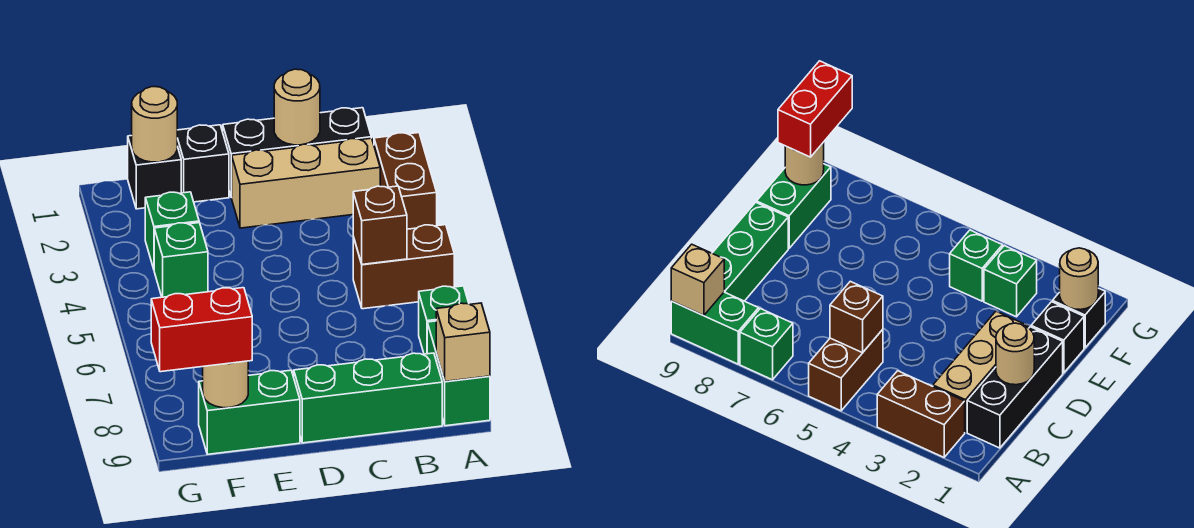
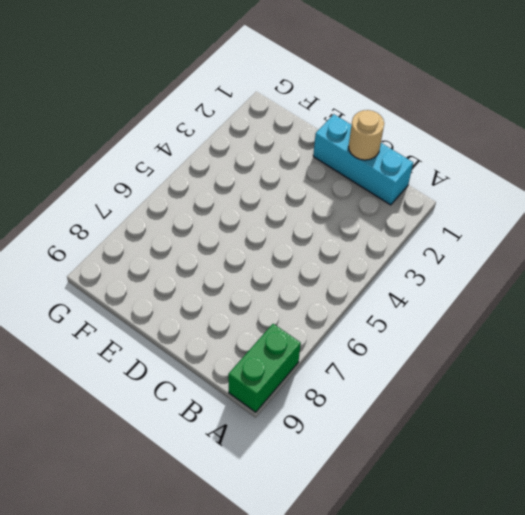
cyan 1x3 brick [313,114,413,205] -> black 1x3 brick [223,108,371,197]
none -> brown 1x2 brick [374,133,437,229]
none -> brown 1x2 brick [353,225,454,309]
none -> green 1x1 brick [419,286,469,354]

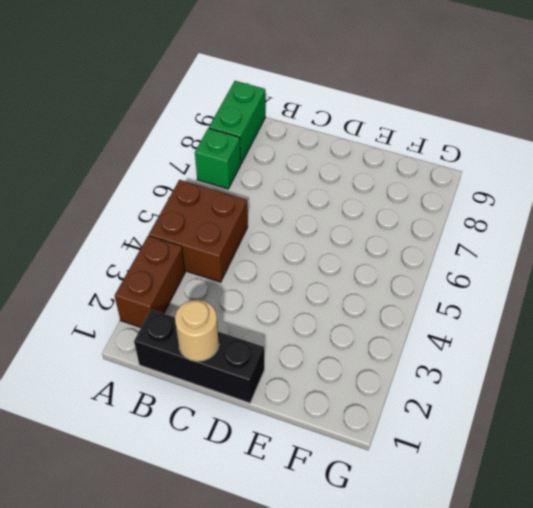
brown 2x2 brick [149,180,248,282] -> brown 1x2 brick [353,225,454,309]
none -> tan 1x3 brick [231,138,380,228]
none -> green 1x3 brick [294,353,442,443]
none -> black 1x1 brick [177,125,229,202]

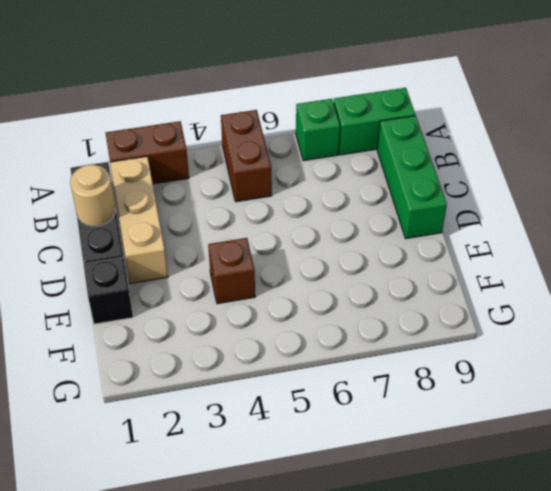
brown 1x1 brick [208,238,255,304] -> brown 1x1 brick moved to [353,186,407,264]
none -> green 1x2 brick [199,370,300,454]
none -> black 1x1 brick [128,136,181,209]
none -> green 1x1 brick [145,192,199,269]

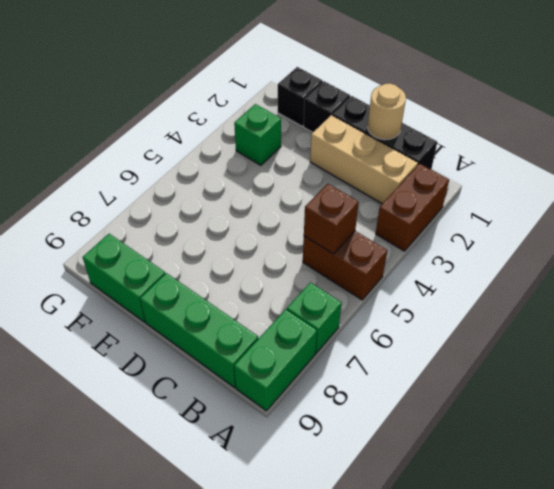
none -> green 1x1 brick [154,223,208,297]
none -> tan 1x1 brick [436,303,490,381]
none -> tan 1x1 round brick [132,87,177,162]

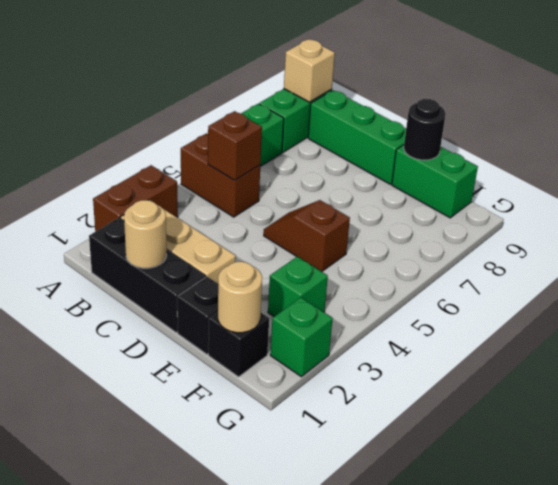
brown 1x2 slope [264,200,350,271] -> none
black 1x1 round brick [404,99,446,160] -> none
green 1x1 brick [270,297,333,377] -> green 1x1 brick moved to [154,223,208,297]
none -> tan 1x1 round brick [203,361,248,408]
none -> red 1x2 brick [151,288,252,372]

